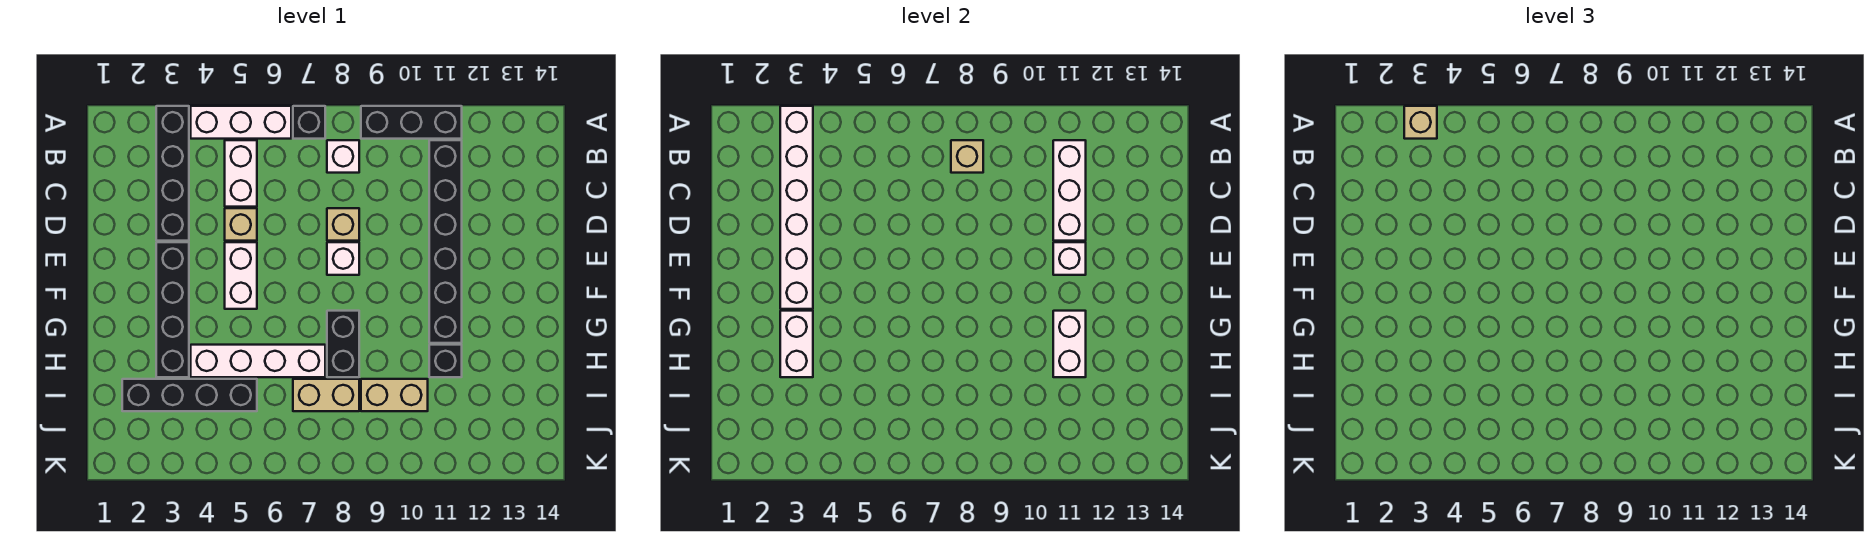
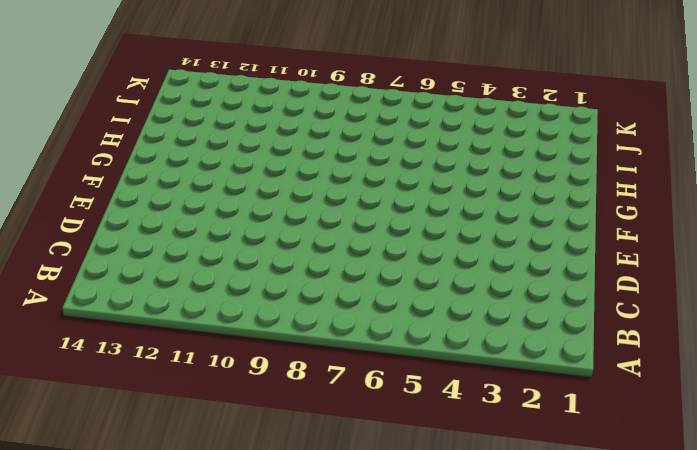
none -> black 1x4 brick [156,106,189,241]
none -> white 1x3 brick [191,106,291,139]
none -> black 1x1 brick [293,106,325,139]

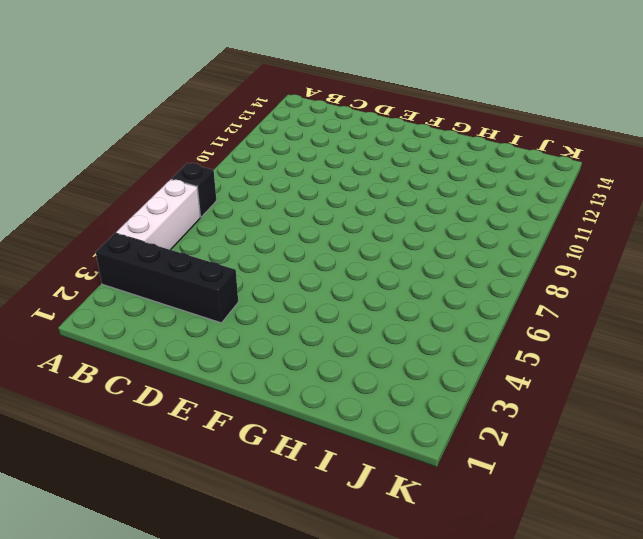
none -> black 1x3 brick [361,106,462,139]
none -> white 1x2 brick [225,140,257,207]
none -> white 1x1 brick [327,140,359,173]

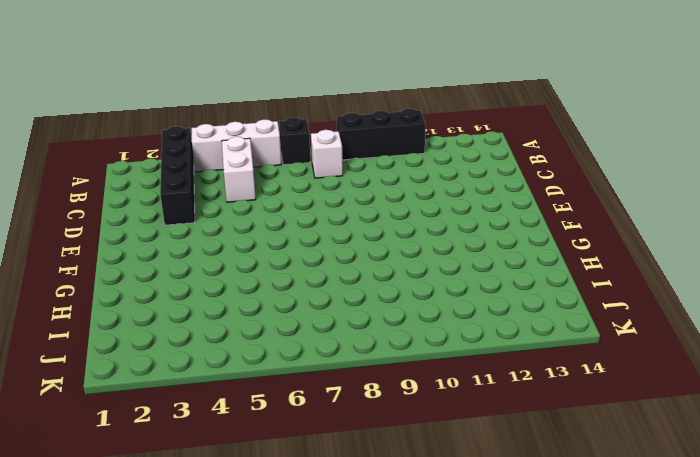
none -> black 1x6 brick [429,140,462,343]
none -> tan 1x1 brick [225,208,257,241]
none -> tan 1x1 brick [327,208,359,241]

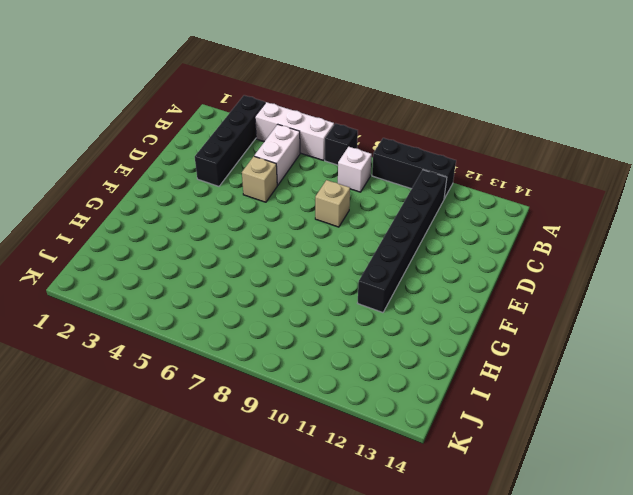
none -> black 1x4 brick [156,242,189,377]
none -> white 1x2 brick [225,242,257,309]
none -> white 1x1 brick [327,242,359,275]

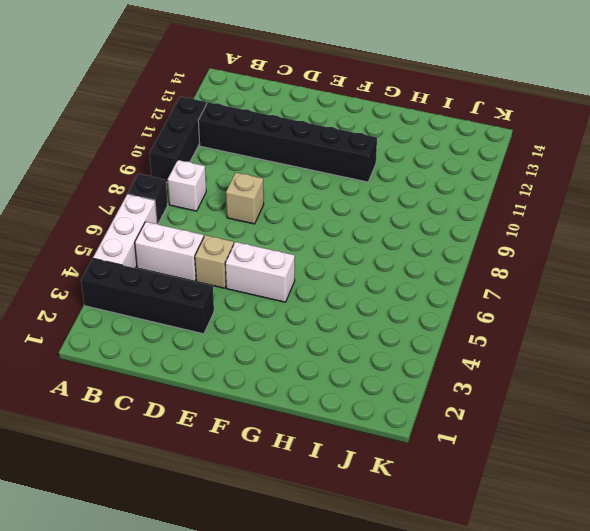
none -> black 1x4 brick [156,242,189,377]
none -> white 1x1 brick [327,242,359,275]
none -> black 1x2 brick [327,311,359,377]

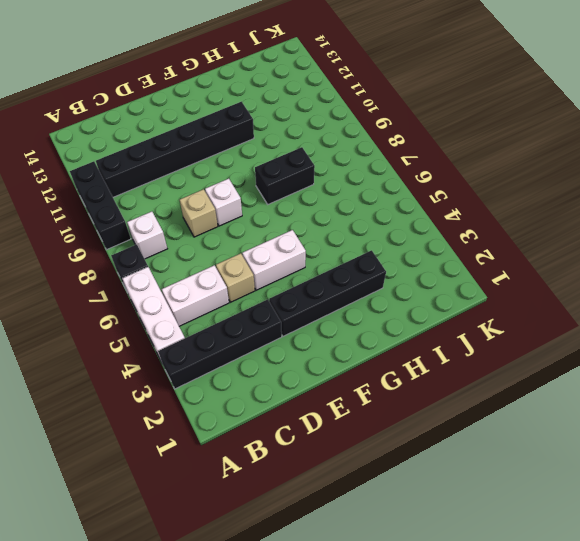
none -> white 1x4 brick [191,345,325,377]
none -> black 1x1 brick [429,345,462,377]
none -> black 1x4 brick [122,379,257,411]

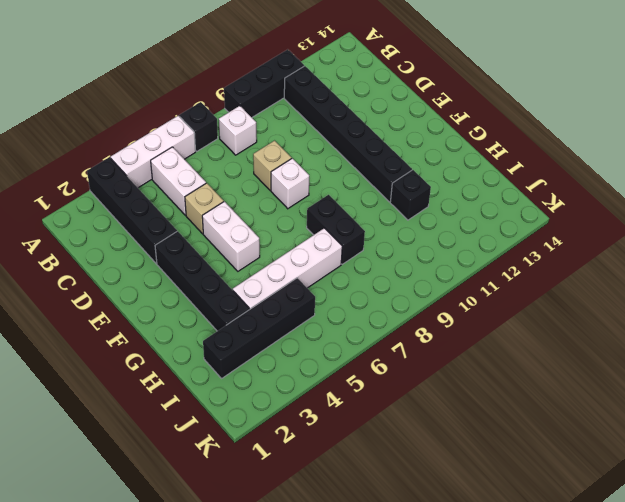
none -> tan 1x2 brick [293,379,359,411]
none -> tan 1x2 brick [361,379,428,411]
none -> white 1x6 brick [780,106,813,309]

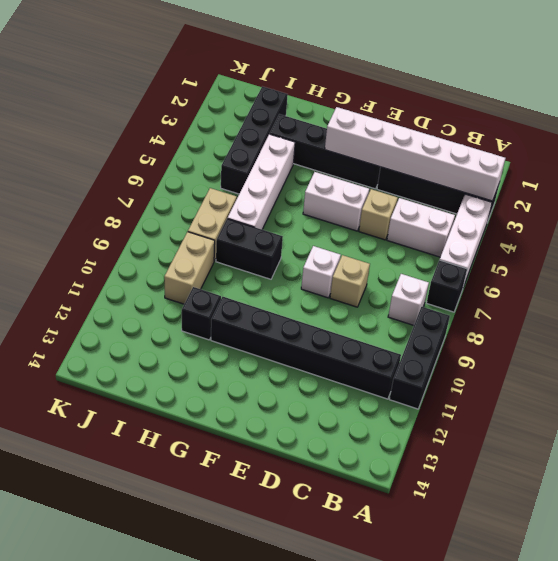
none -> tan 1x1 brick [951,140,983,173]
none -> white 1x3 brick [1053,140,1086,241]
none -> white 1x1 brick [1053,242,1086,275]

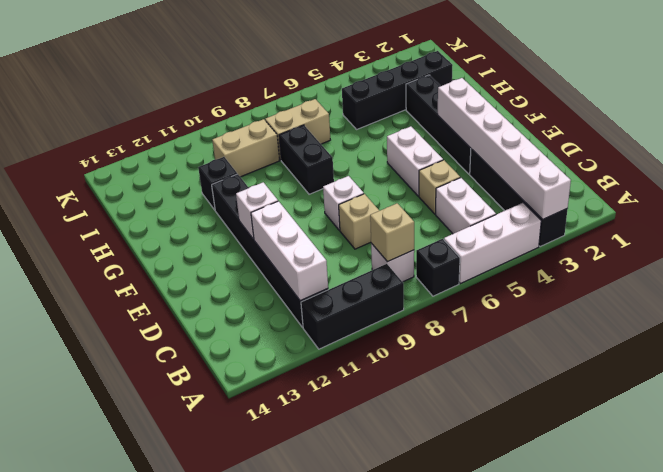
none -> white 1x4 brick [191,345,325,377]
none -> white 1x2 brick [780,311,813,377]
none -> white 1x2 brick [1053,311,1086,377]

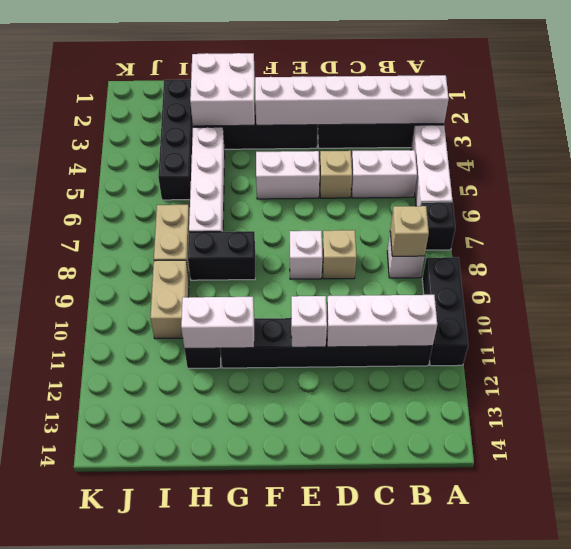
white 2x2 brick [190,53,255,126] -> white 1x2 brick [780,311,813,377]
none -> tan 1x1 brick [1404,106,1437,139]

